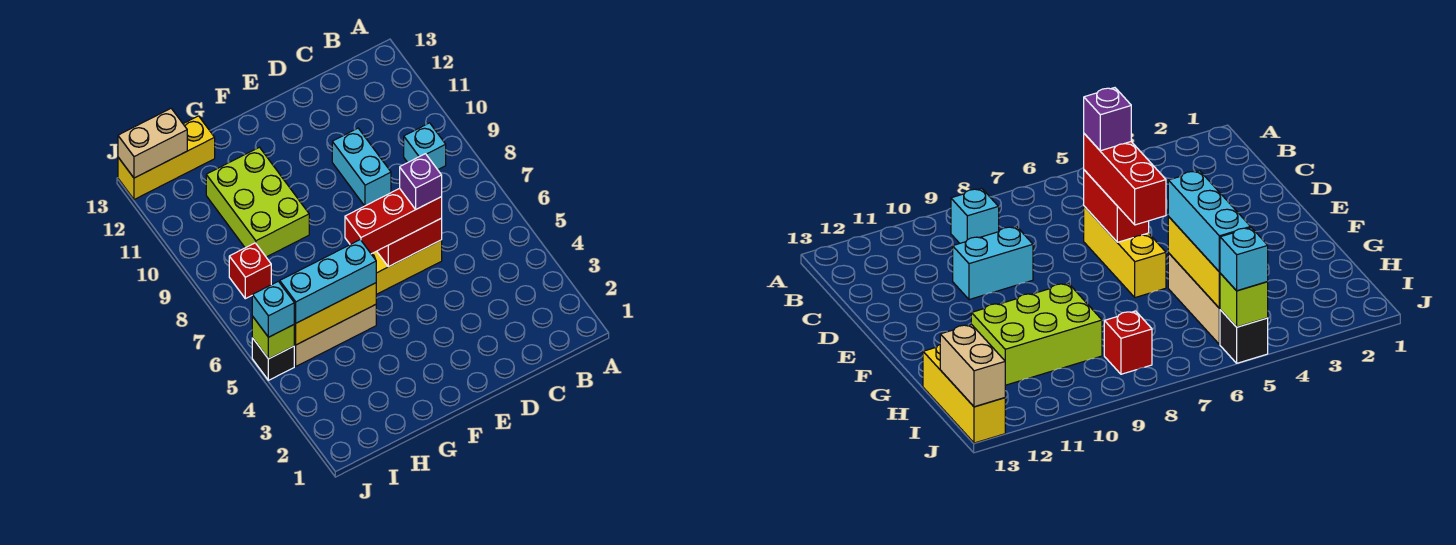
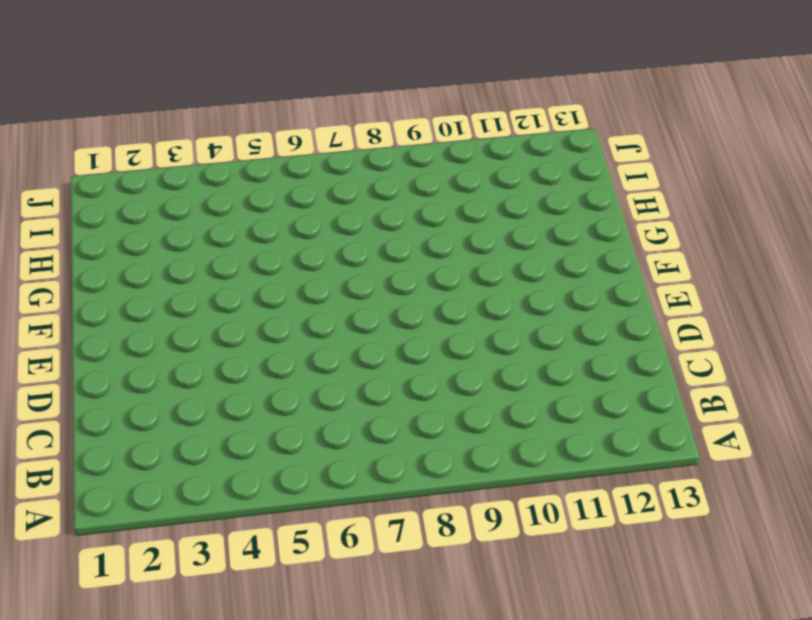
none -> cyan 1x1 brick [404,123,446,170]
none -> yellow 1x3 brick [372,240,442,294]
none -> cyan 1x2 brick [332,128,391,206]

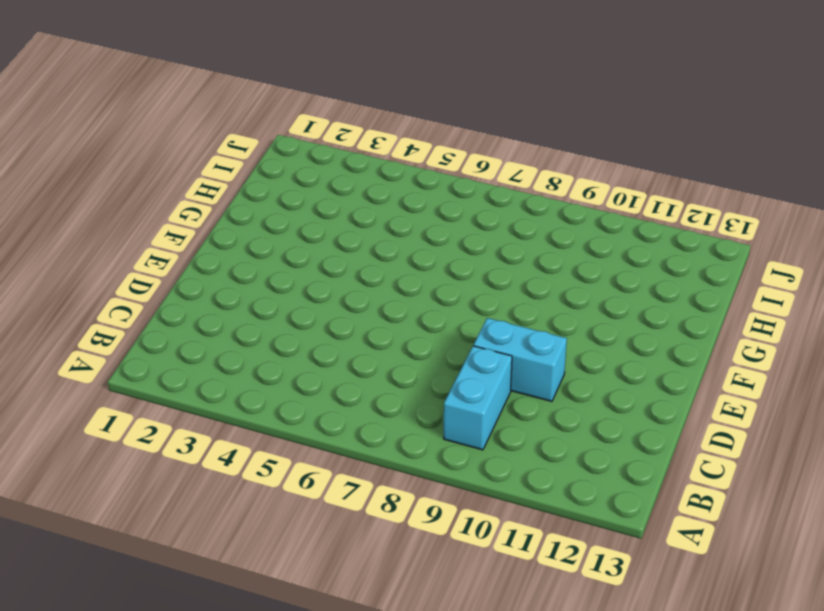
cyan 1x2 brick [444,346,512,450] -> cyan 1x1 brick [404,123,446,170]
none -> yellow 1x3 brick [372,240,442,294]
none -> tan 1x3 brick [294,305,376,366]
none -> lime 2x3 brick [206,147,309,257]

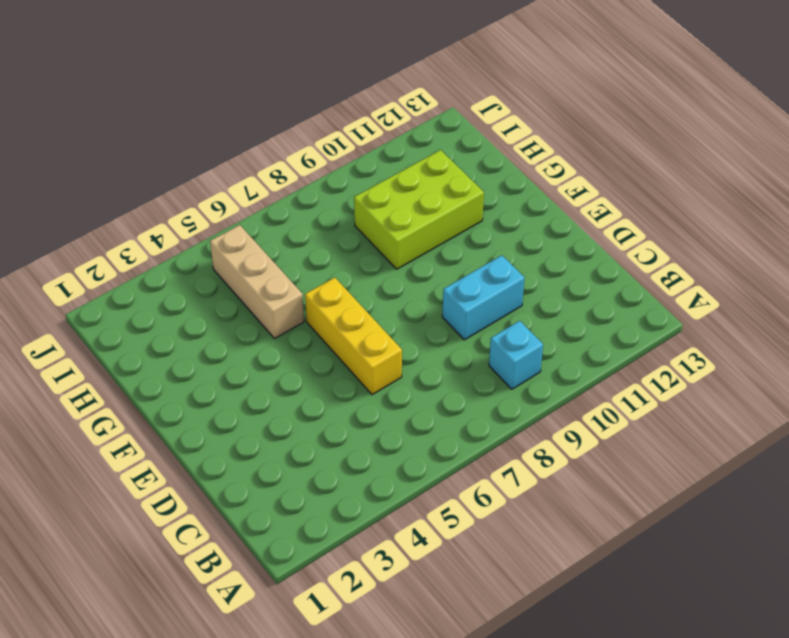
none -> yellow 1x3 brick [118,116,215,200]
none -> red 1x1 brick [229,243,271,299]
none -> black 1x1 brick [252,338,294,380]

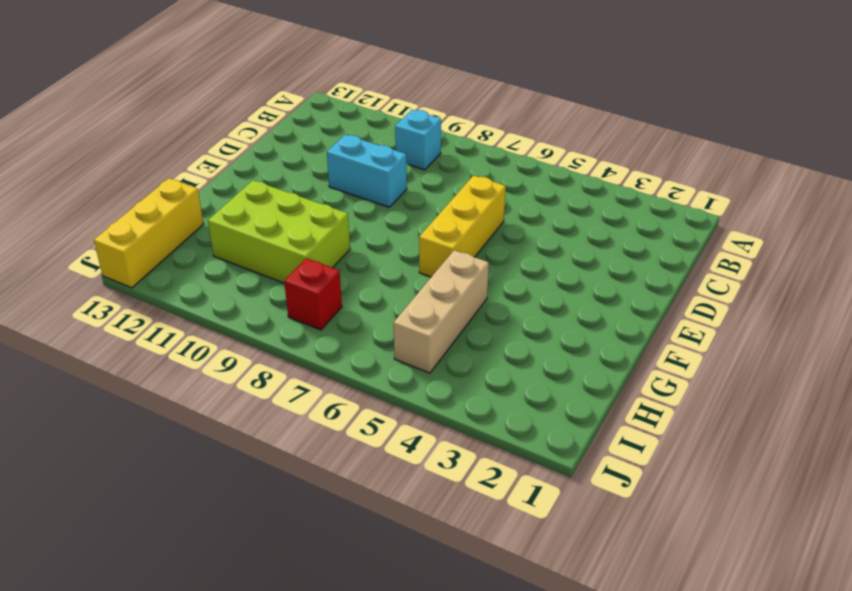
none -> black 1x1 brick [252,338,294,380]
none -> red 1x2 brick [377,218,442,267]
none -> yellow 1x3 brick [294,283,376,345]

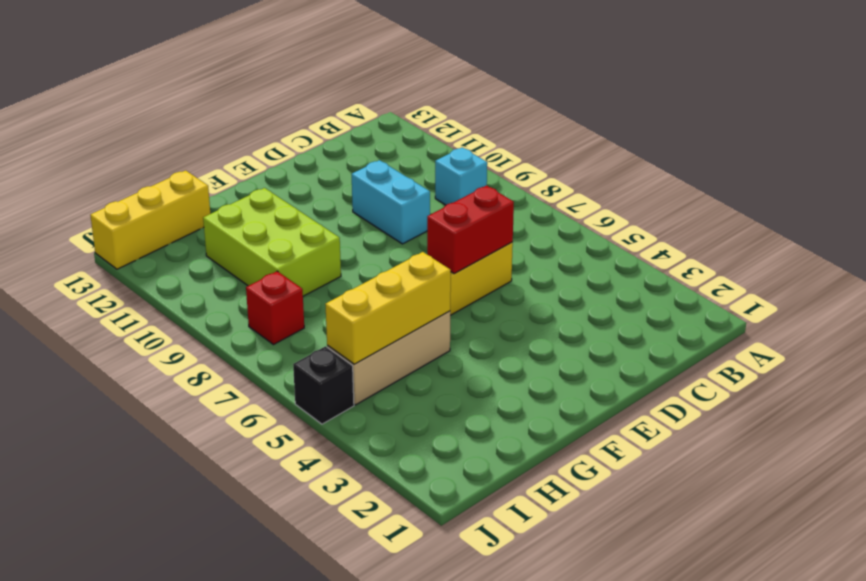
none -> tan 1x2 brick [118,109,187,178]
none -> lime 1x1 brick [252,316,294,359]
none -> red 1x3 brick [345,188,442,254]

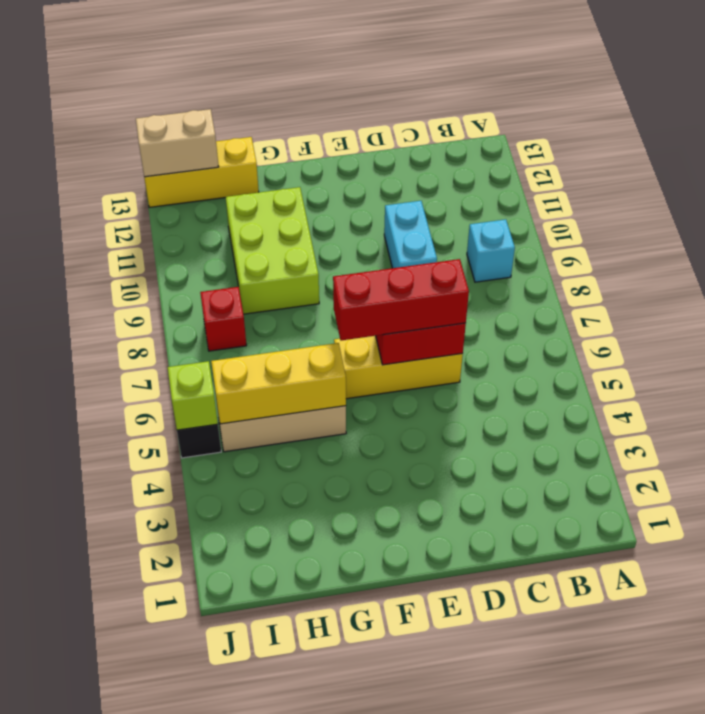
none -> cyan 1x3 brick [280,240,376,323]
none -> cyan 1x1 brick [252,281,294,337]
none -> purple 1x1 brick [400,154,442,210]

